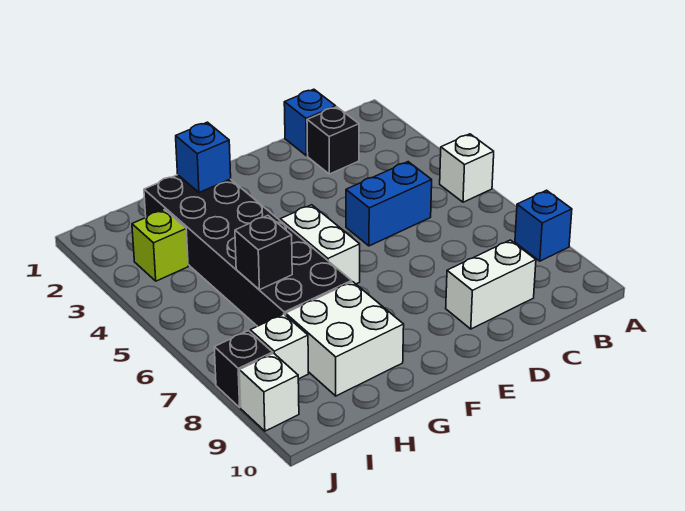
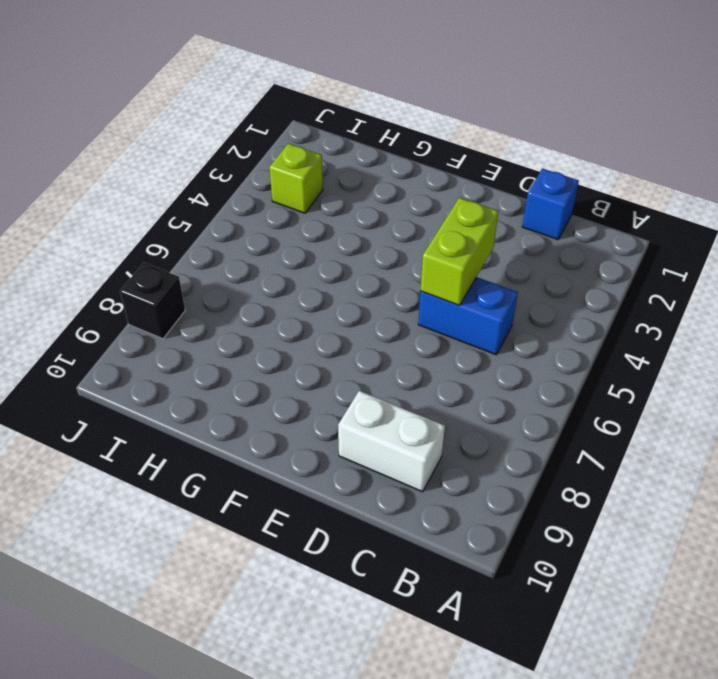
lime 1x2 brick [420,198,498,305] -> none
none -> white 1x1 brick [440,134,494,202]
none -> blue 1x1 brick [515,190,572,261]
none -> black 1x1 brick [307,107,359,174]

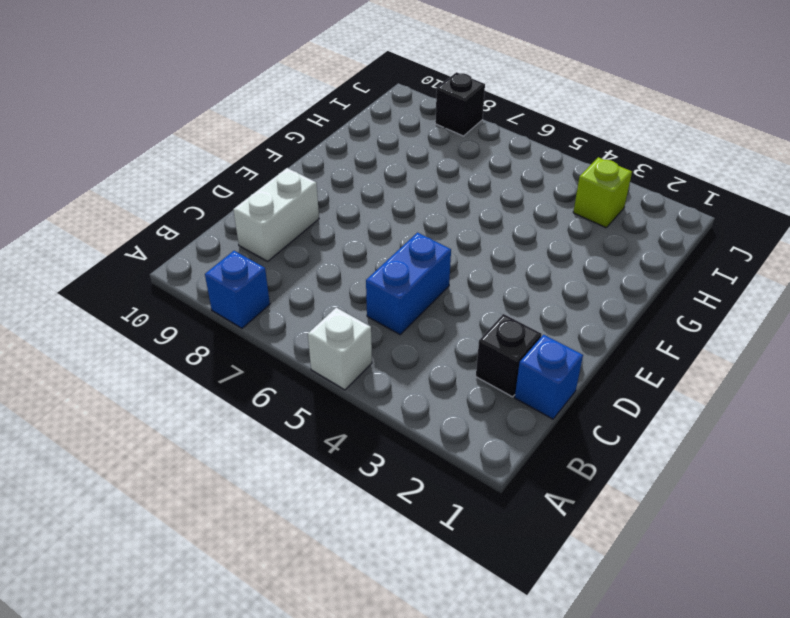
none -> white 1x2 brick [280,205,360,284]
none -> black 2x6 brick [144,175,352,326]
none -> white 2x2 brick [286,282,404,396]

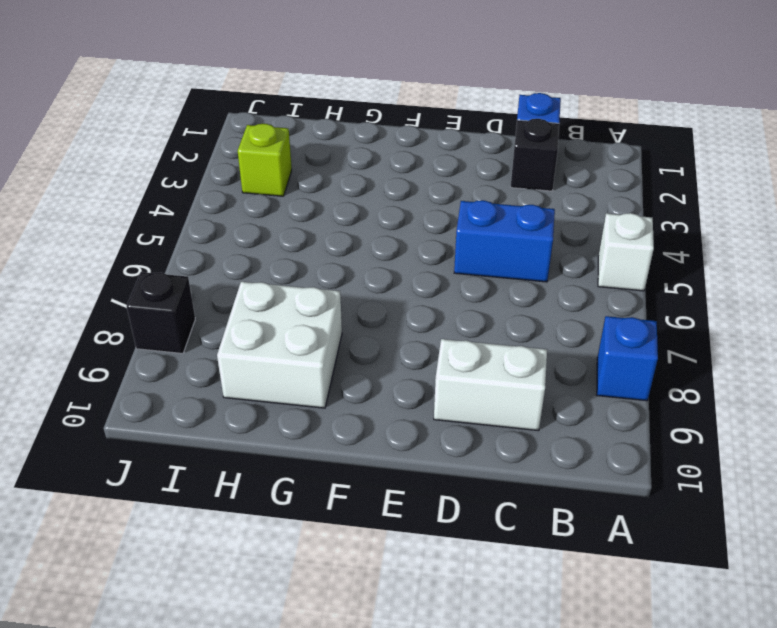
none -> white 1x2 brick [280,205,360,284]
none -> black 2x6 brick [144,175,352,326]
none -> white 1x1 brick [250,314,308,379]

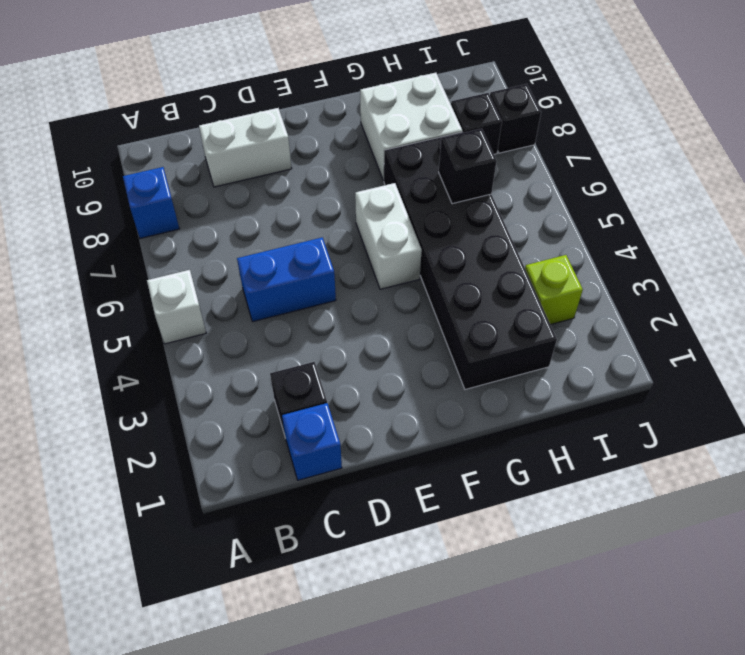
black 1x1 brick [451,93,502,154] -> white 1x1 brick [250,314,308,379]
none -> white 1x1 brick [239,353,299,431]
none -> blue 1x1 brick [176,122,231,193]

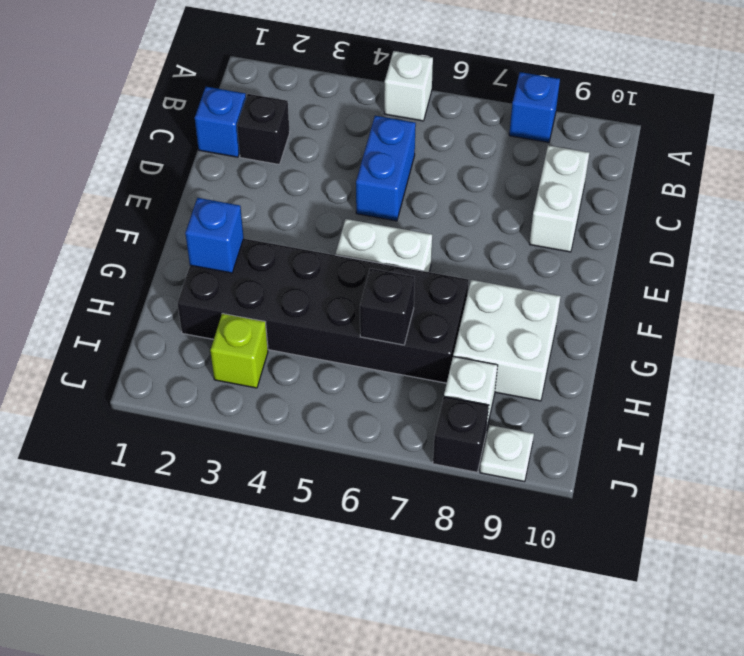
white 1x1 plate [480,425,534,482] -> white 1x1 brick [239,353,299,431]

